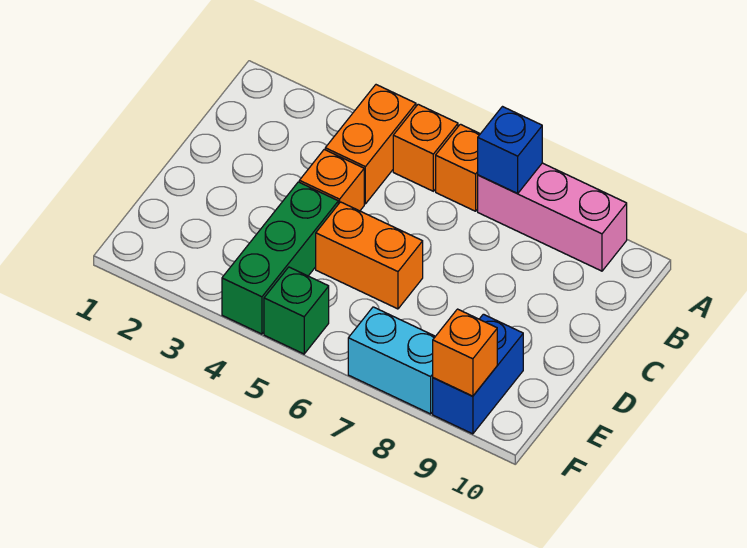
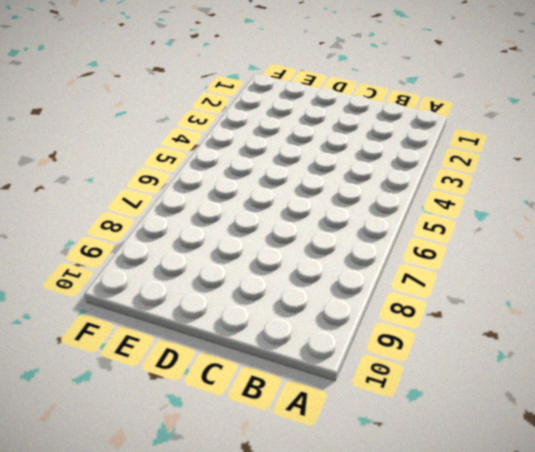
none -> orange 1x2 brick [325,85,416,204]
none -> orange 1x1 brick [393,104,458,191]
none -> orange 1x1 brick [436,124,480,211]

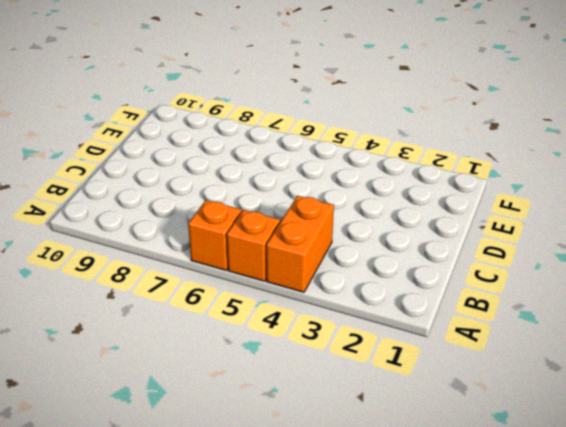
none -> pink 1x3 brick [478,163,627,271]
none -> orange 1x1 brick [299,150,364,211]
none -> green 1x3 brick [222,182,338,334]

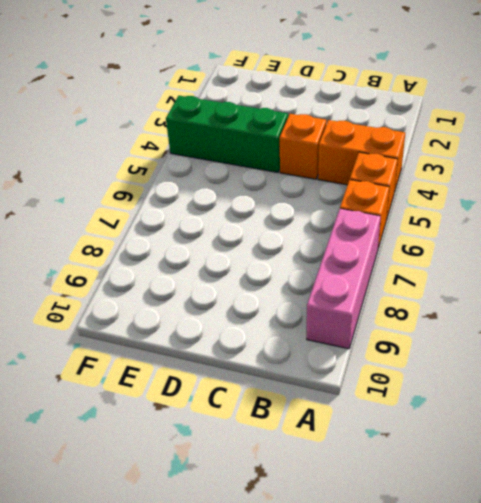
none -> orange 1x2 brick [316,202,423,309]
none -> blue 1x2 brick [433,314,523,434]
none -> green 1x1 brick [264,267,329,354]

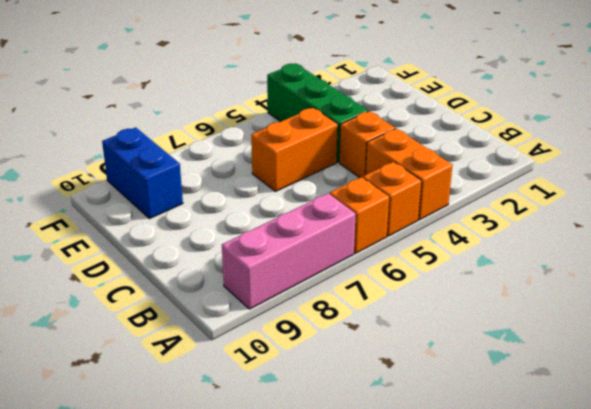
none -> green 1x1 brick [264,267,329,354]
none -> cyan 1x2 brick [348,307,435,414]
none -> blue 1x1 brick [478,107,542,194]

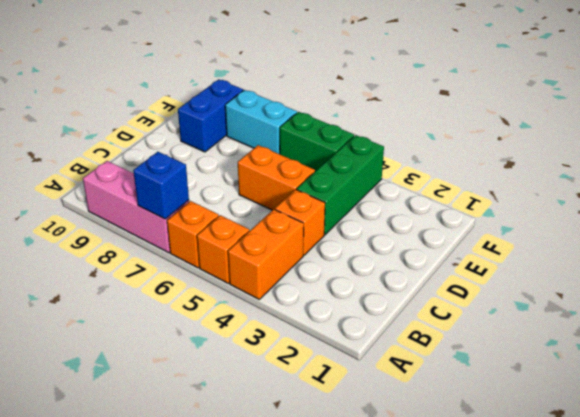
green 1x2 brick [280,112,354,171] -> green 1x1 brick [264,267,329,354]
none -> orange 1x1 brick [433,309,497,396]

